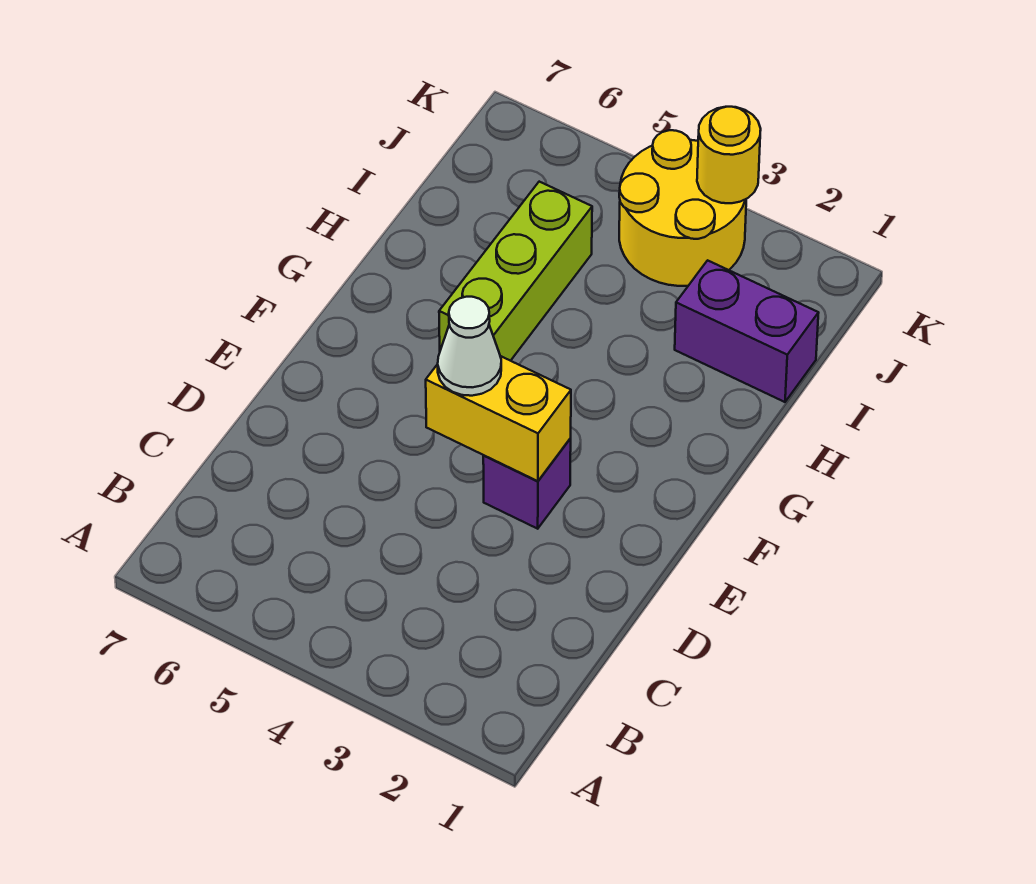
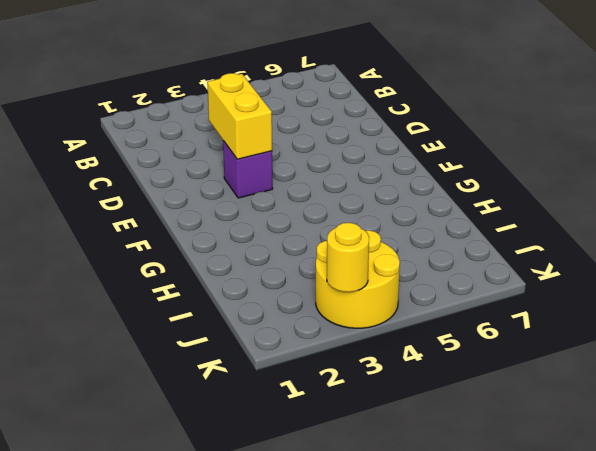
yellow 1x2 brick [208,73,272,159] -> yellow 1x2 brick turned to [426,356,571,481]
none -> lime 1x3 brick [439,182,592,361]
none -> purple 1x2 brick [675,260,818,402]

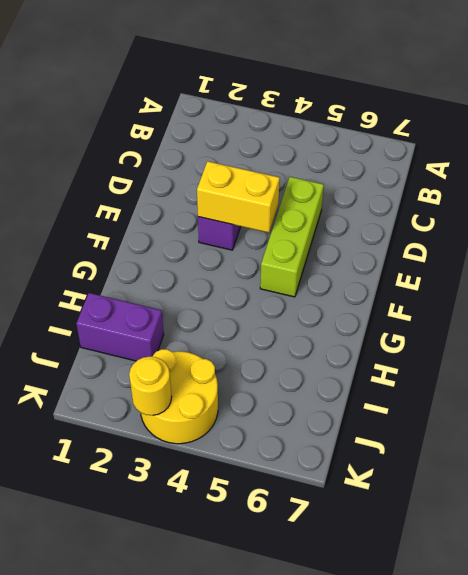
lime 1x3 brick [260,177,324,297] -> lime 1x3 brick moved to [439,182,592,361]
none -> white 1x1 cone [438,297,501,396]

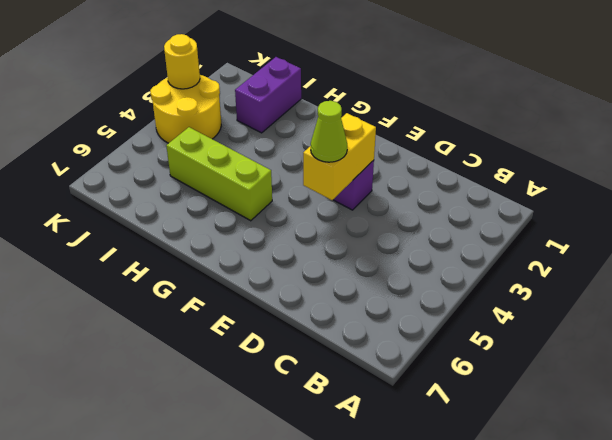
lime 1x1 cone [311,101,347,162] -> white 1x1 cone [438,297,501,396]

